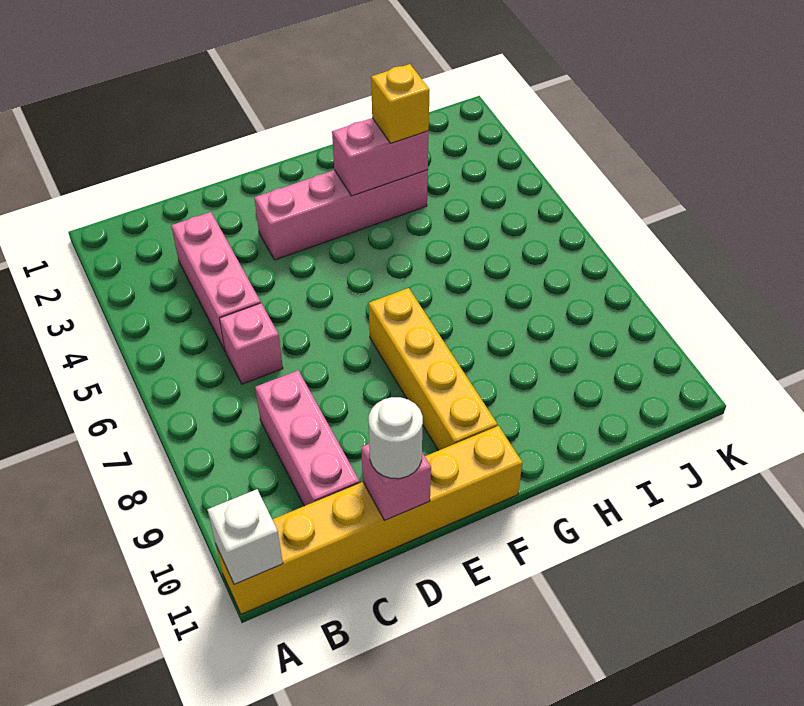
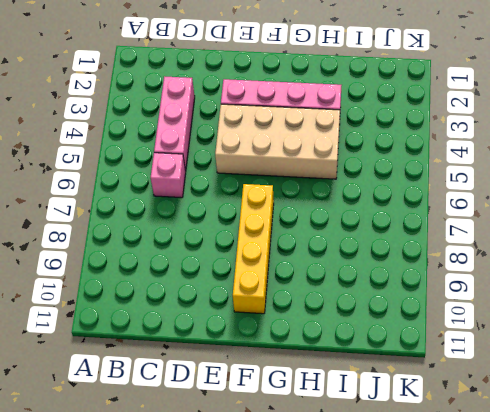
tan 2x4 brick [215,104,340,179] -> none
none -> yellow 1x6 brick [216,426,522,614]
none -> pink 1x3 brick [255,371,360,506]

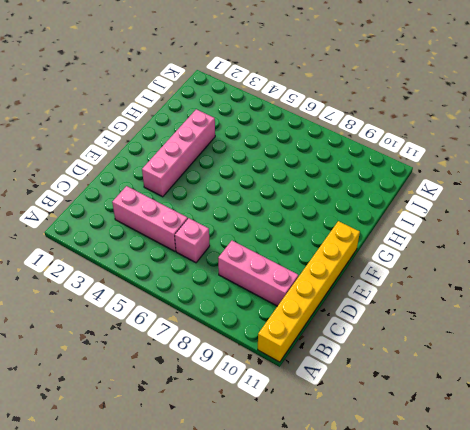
none -> yellow 1x4 brick [369,288,497,451]
none -> white 1x1 brick [207,489,283,584]

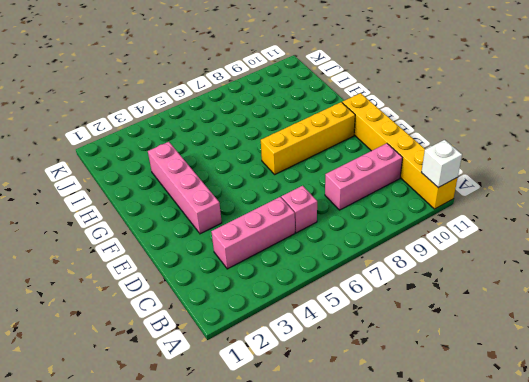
none -> pink 1x1 brick [361,444,431,520]
none -> pink 1x2 brick [332,118,429,196]

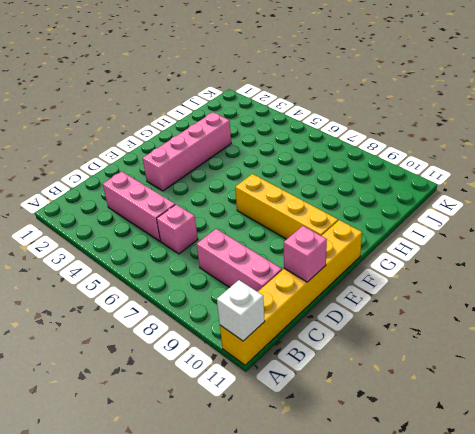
none -> pink 1x2 brick [332,118,429,196]
none -> white 1x1 round brick [369,397,423,479]

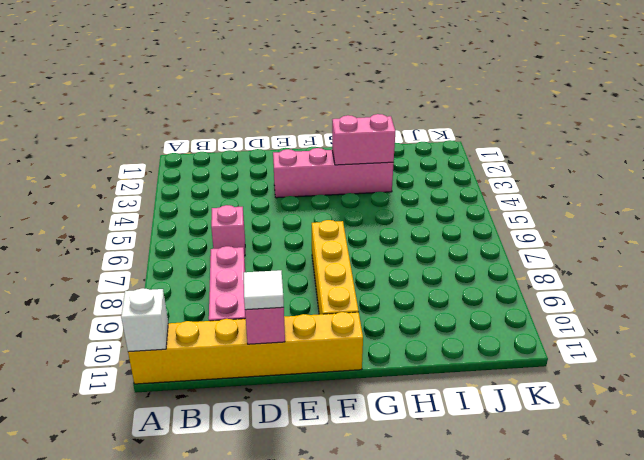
white 1x1 tile [244,270,284,310] -> white 1x1 round brick [369,397,423,479]
none -> pink 1x3 brick [171,212,261,350]
none -> yellow 1x1 brick [371,64,430,143]

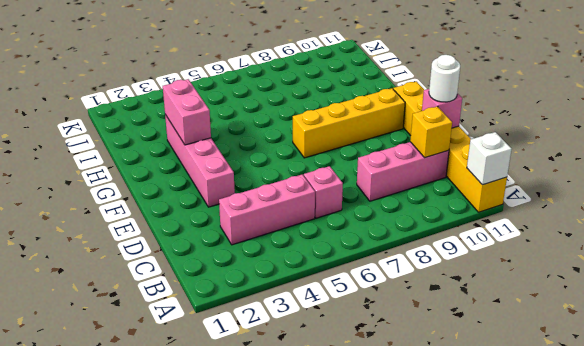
yellow 1x1 brick [410,107,452,158] -> yellow 1x1 brick moved to [371,64,430,143]

